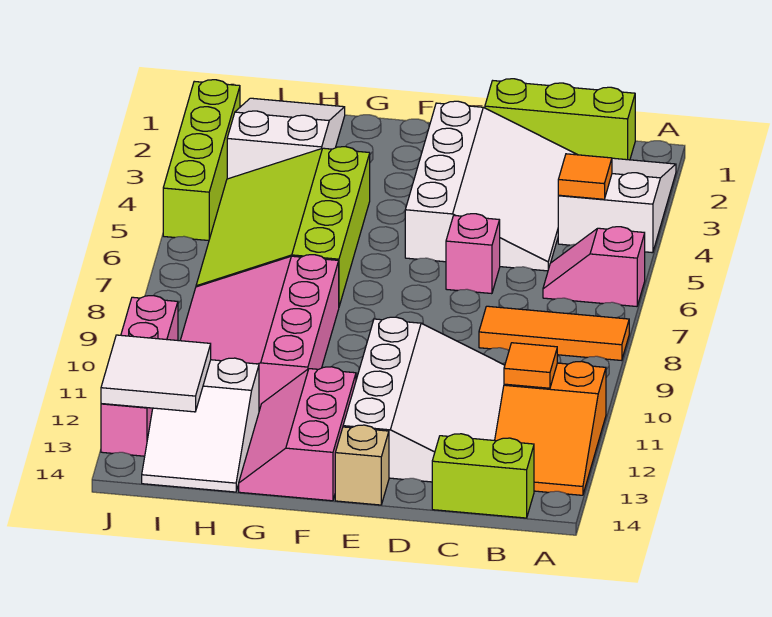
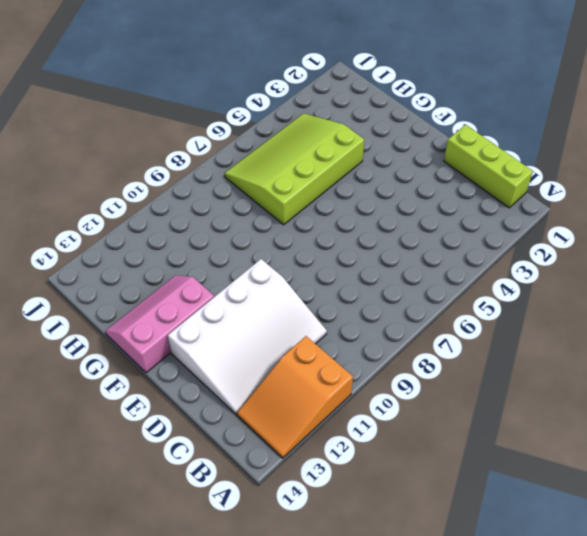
none -> white 2x3 slope [558,158,676,253]
none -> pink 1x2 slope [543,227,645,306]
none -> orange 1x3 tile [479,306,629,361]

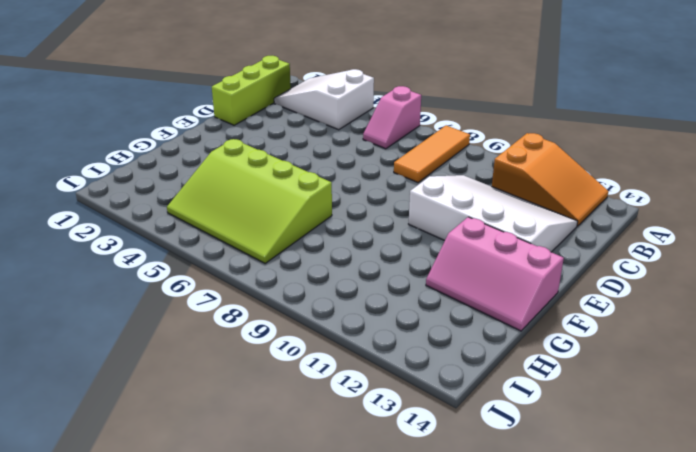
none -> lime 1x2 brick [432,434,534,518]
none -> white 3x4 slope [405,101,577,271]
none -> pink 1x1 brick [446,214,500,294]

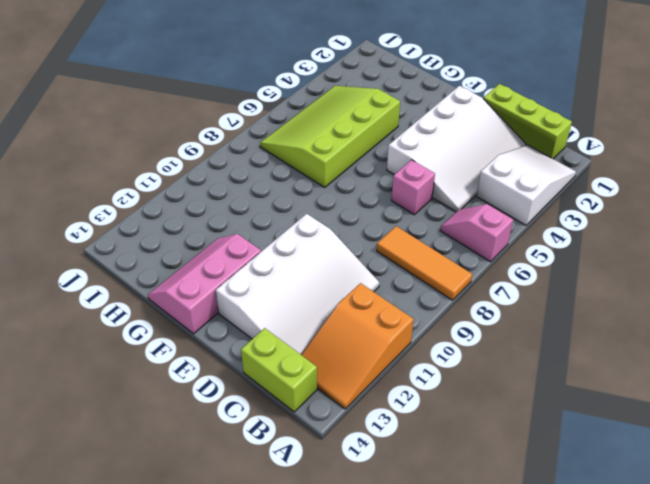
none -> tan 1x1 brick [335,425,389,505]
none -> pink 3x4 slope [180,255,339,411]
none -> white 2x3 slope [227,98,345,179]

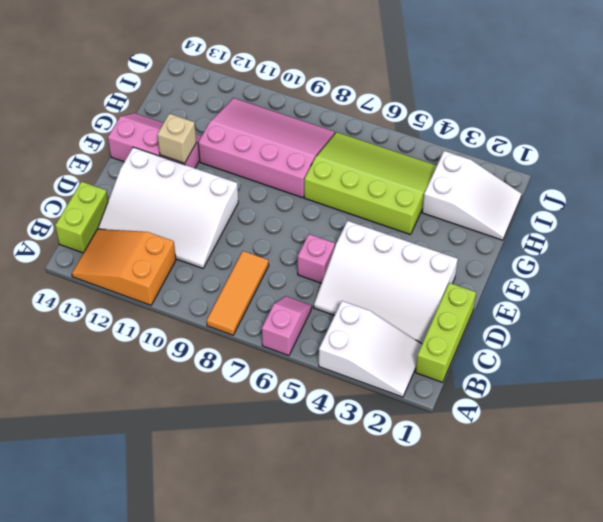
tan 1x1 brick [157,114,196,163] -> tan 1x1 brick moved to [335,425,389,505]
none -> white 2x3 slope [142,358,259,492]
none -> lime 1x4 brick [163,80,240,241]
none -> pink 1x4 brick [101,296,178,456]

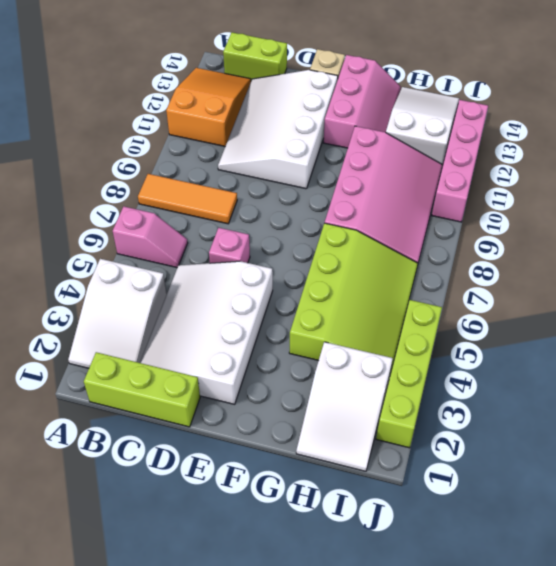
none -> orange 1x1 tile [558,154,612,199]
none -> orange 1x1 tile [504,343,557,388]
none -> white 2x2 tile [101,335,211,412]

